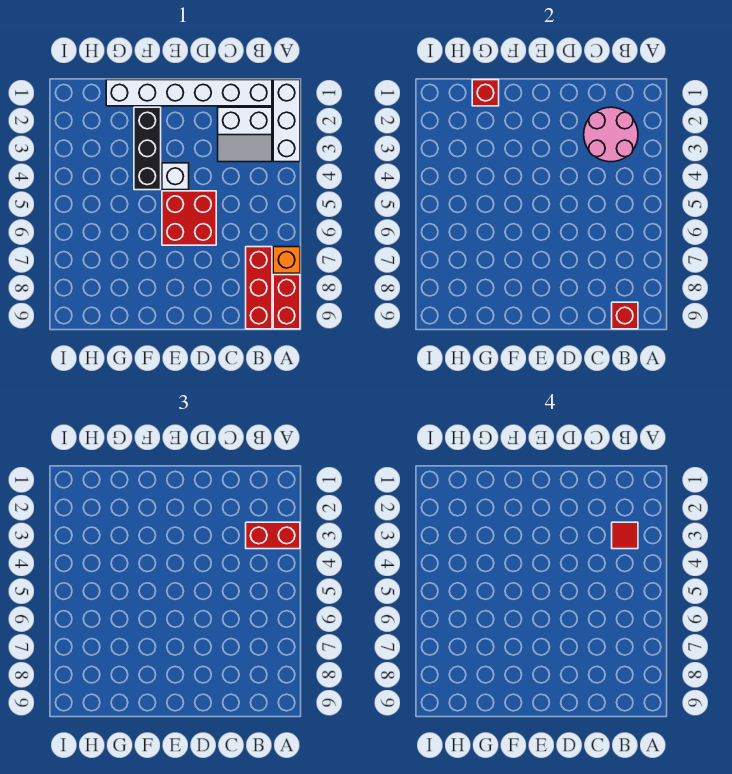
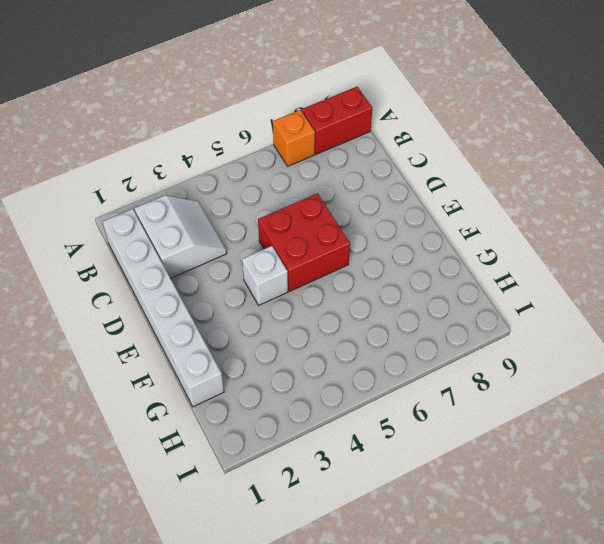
none -> white 1x3 brick [273,80,300,162]
none -> red 1x3 brick [246,247,272,329]
none -> black 1x3 brick [134,107,161,190]

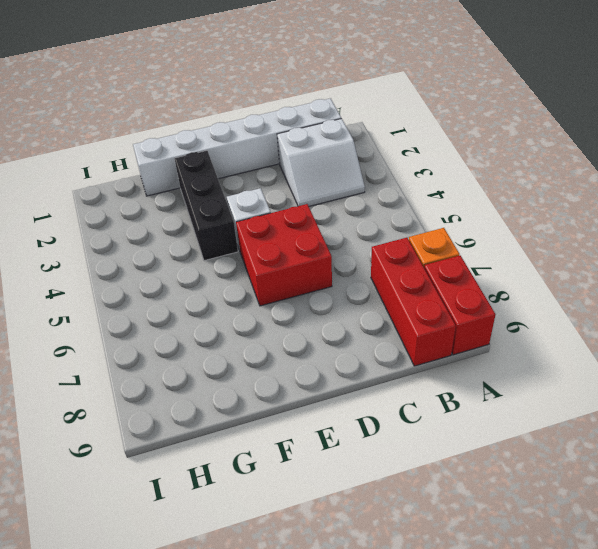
none -> white 1x3 brick [273,80,300,162]
none -> pink 2x2 round brick [584,107,638,162]
none -> red 1x1 brick [612,302,638,329]

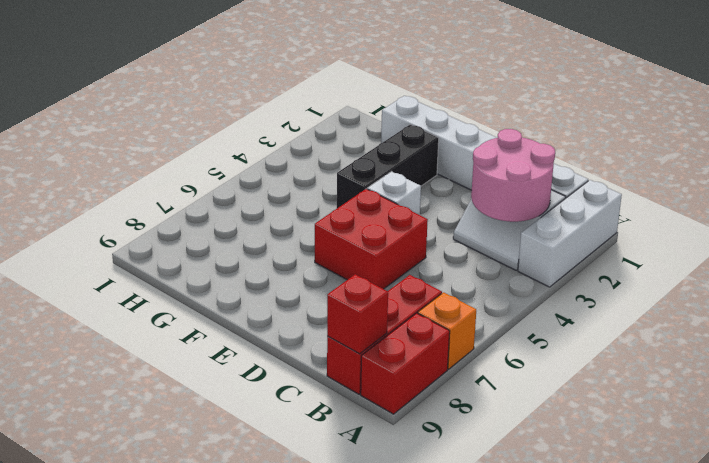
none -> red 1x1 brick [472,80,499,106]
none -> red 1x2 brick [246,522,300,549]
none -> red 1x1 tile [612,522,638,549]

